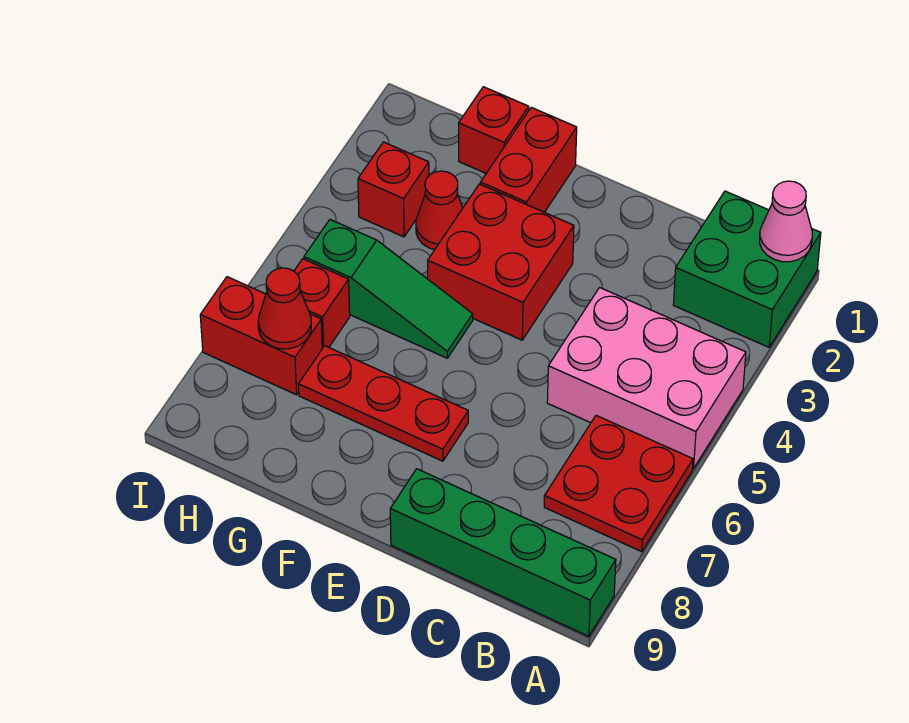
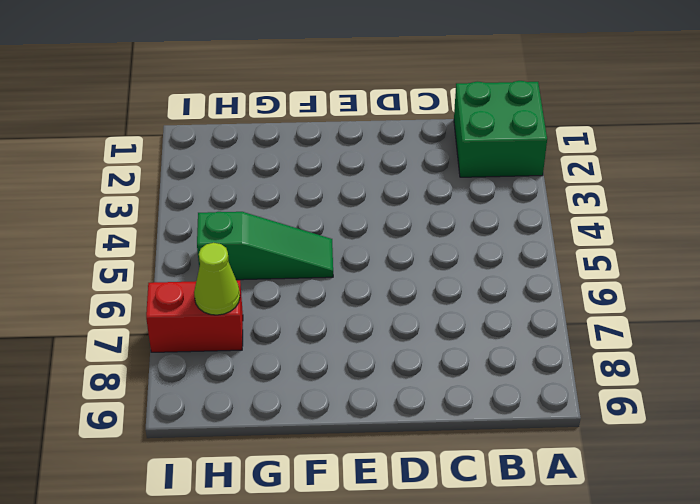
lime 1x1 cone [194,243,240,315] -> red 1x1 cone [258,268,311,349]
none -> pink 2x3 brick [547,288,746,469]
none -> red 2x2 plate [544,415,693,552]
none -> green 1x4 brick [390,469,616,636]

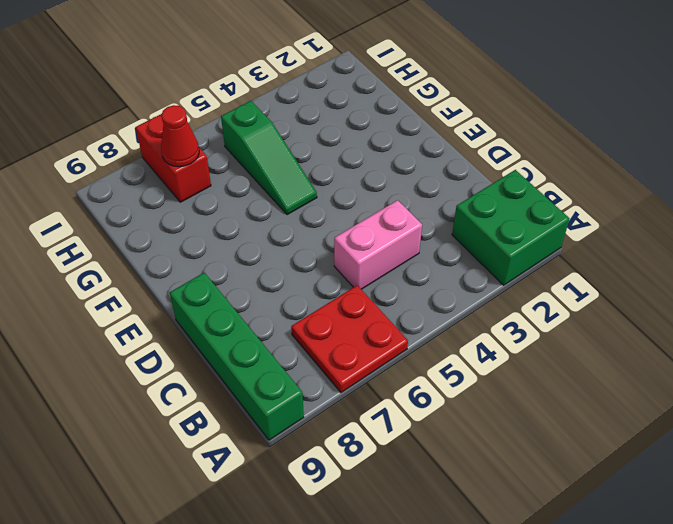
pink 1x2 brick [334,200,422,289] -> pink 2x3 brick [547,288,746,469]
none -> red 2x2 brick [428,184,574,340]
none -> red 1x3 plate [299,346,468,461]
none -> red 1x2 brick [480,107,577,212]

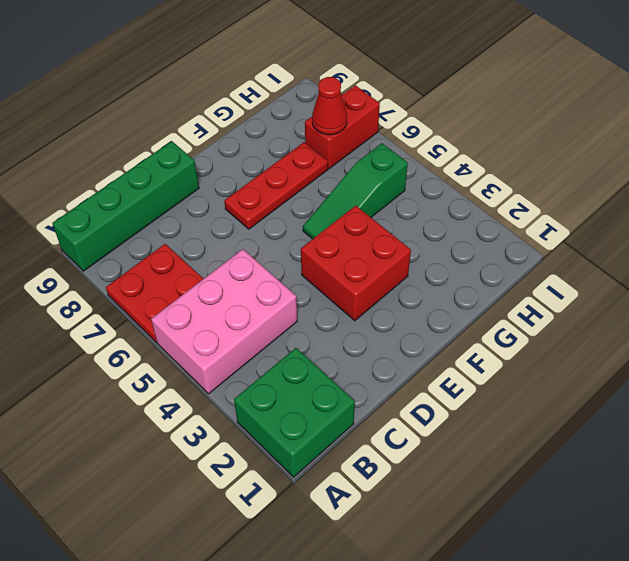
none -> red 1x2 brick [480,107,577,212]
none -> red 1x1 brick [459,87,529,173]
none -> red 1x1 cone [416,171,463,250]

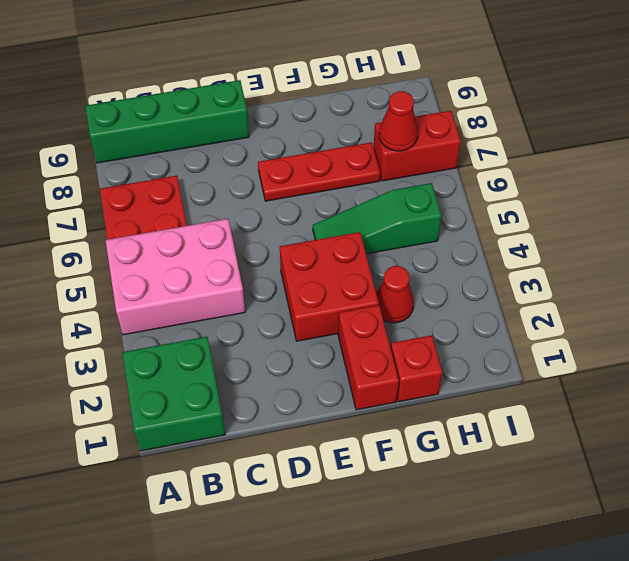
none -> red 1x1 brick [358,142,429,237]
none -> red 1x1 brick [294,259,350,348]
none -> pink 1x1 cone [760,181,812,262]

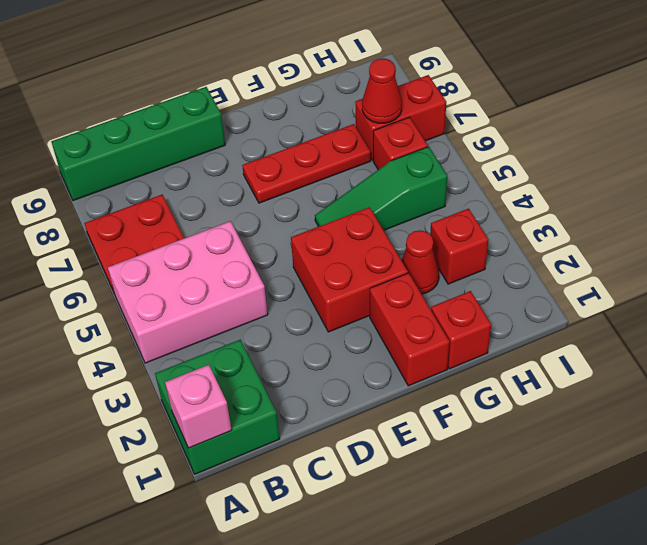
pink 1x1 brick [165,365,232,448] -> pink 1x1 cone [760,181,812,262]

